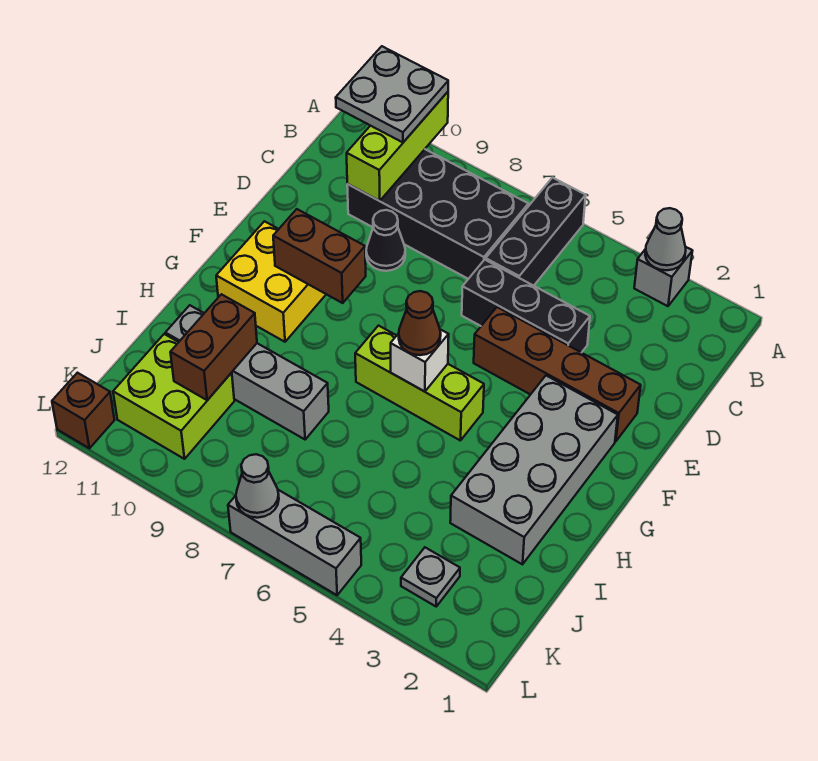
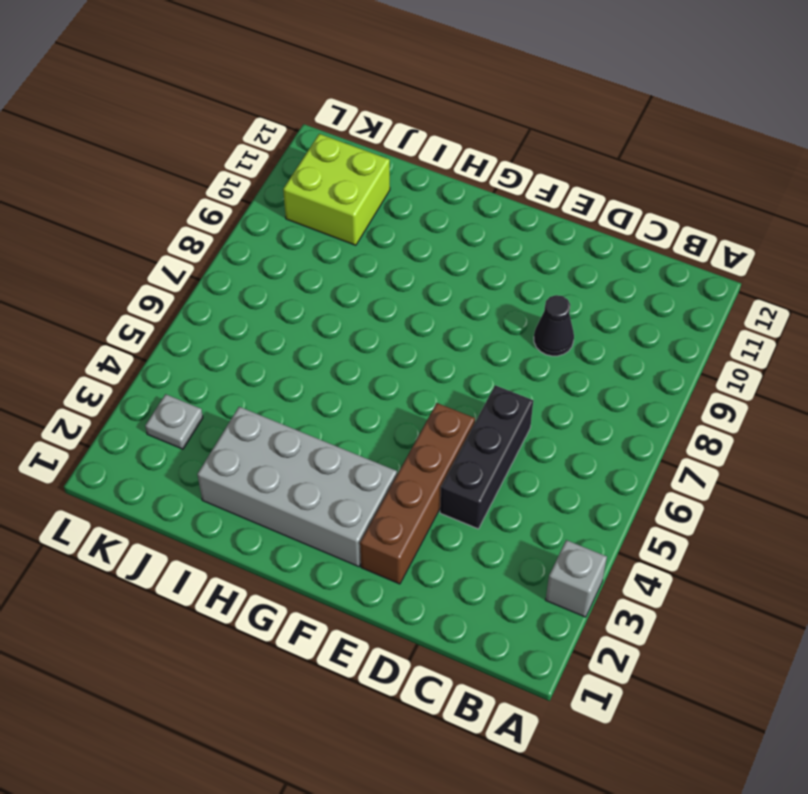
none -> black 1x3 brick [486,178,586,286]
none -> black 2x4 brick [347,149,528,279]
none -> yellow 2x2 brick [216,221,326,342]

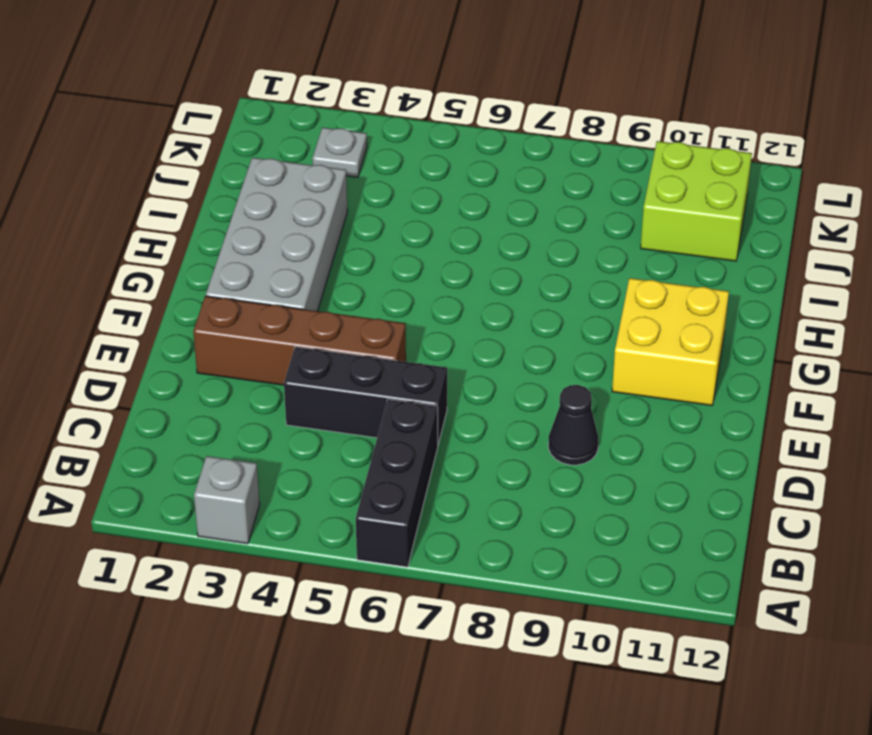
none -> black 2x4 brick [347,149,528,279]
none -> lime 1x3 brick [355,326,484,441]
none -> grey 1x4 brick [165,305,329,439]

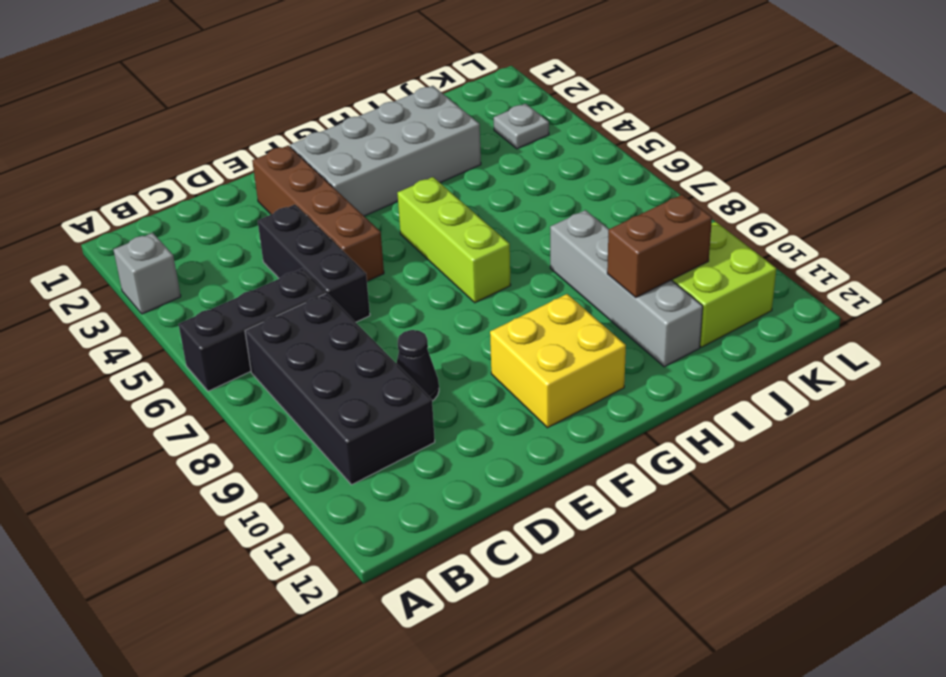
none -> grey 1x3 brick [228,490,361,595]
none -> brown 1x1 brick [52,373,114,448]
none -> grey 1x1 cone [645,208,686,270]

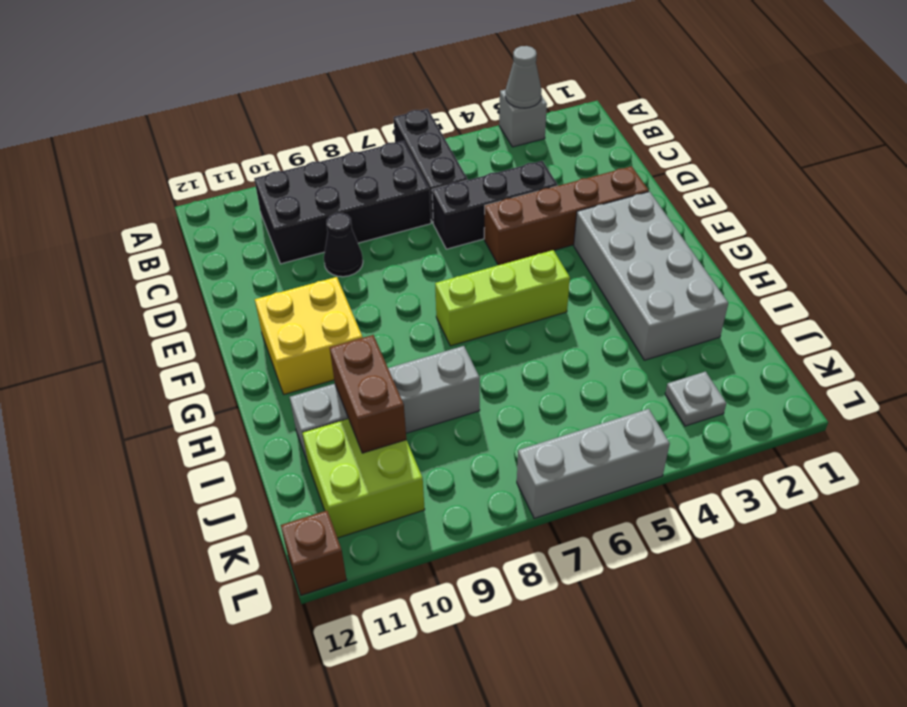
none -> lime 1x3 brick [347,92,448,201]
none -> brown 1x2 brick [273,209,366,303]
none -> white 1x1 brick [391,329,449,392]

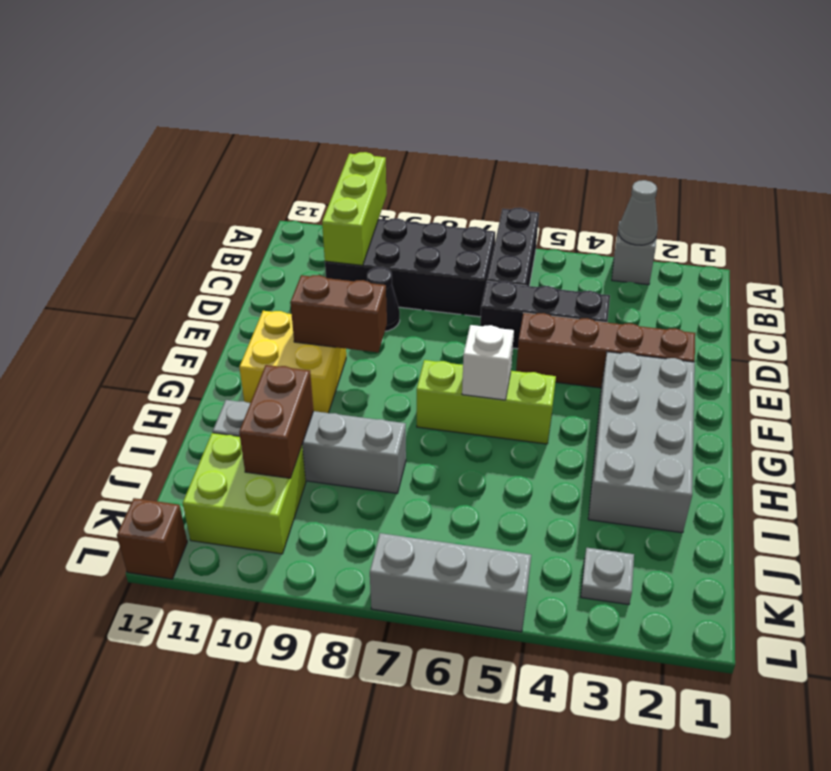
none -> grey 1x1 cone [236,454,279,518]
none -> grey 2x2 plate [336,46,448,142]
none -> brown 1x1 cone [399,291,441,355]

